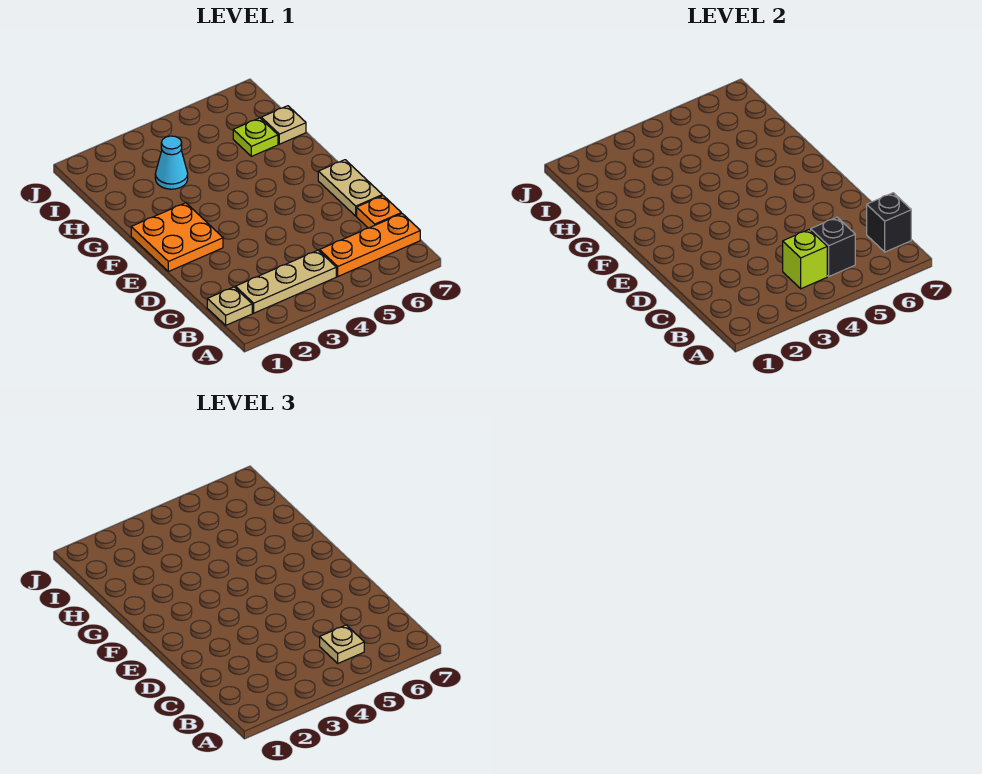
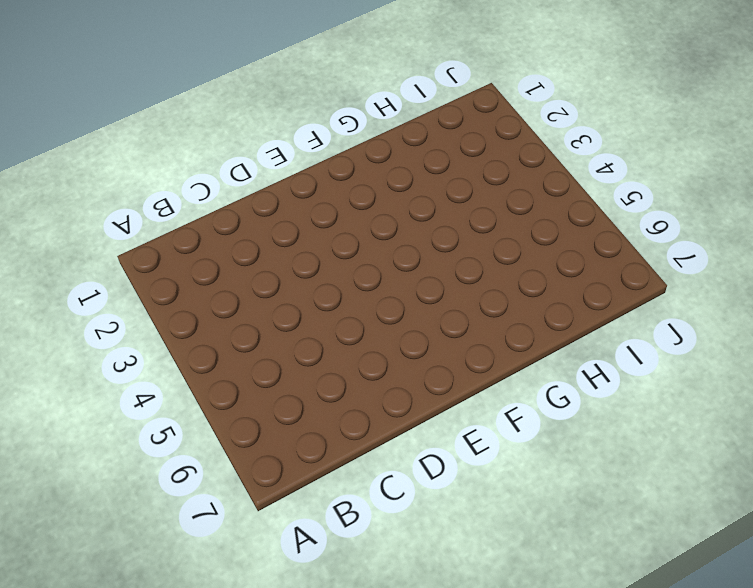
none -> tan 1x1 plate [207,287,252,325]
none -> tan 1x3 plate [235,250,336,313]
none -> orange 1x3 plate [320,214,420,276]

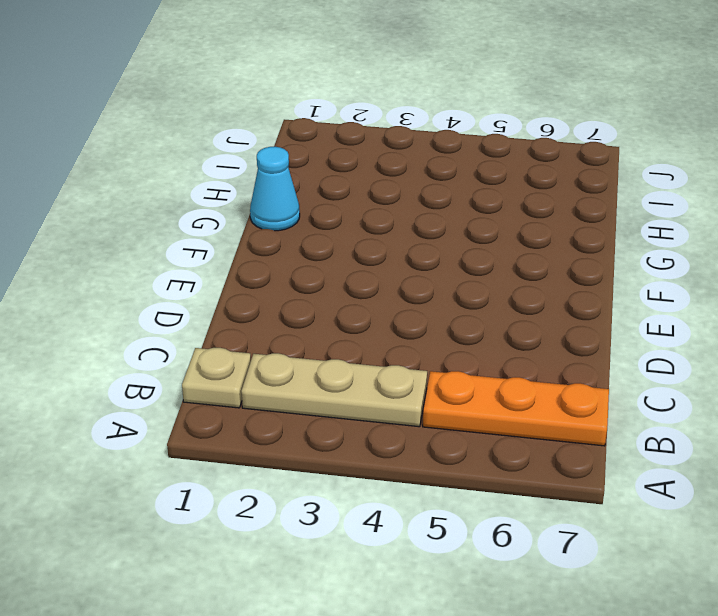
cyan 1x1 cone [250,147,300,231] -> cyan 1x1 cone moved to [155,136,188,189]
none -> orange 1x1 plate [357,196,401,228]
none -> tan 1x2 plate [318,160,382,216]
none -> orange 2x2 plate [131,203,223,272]

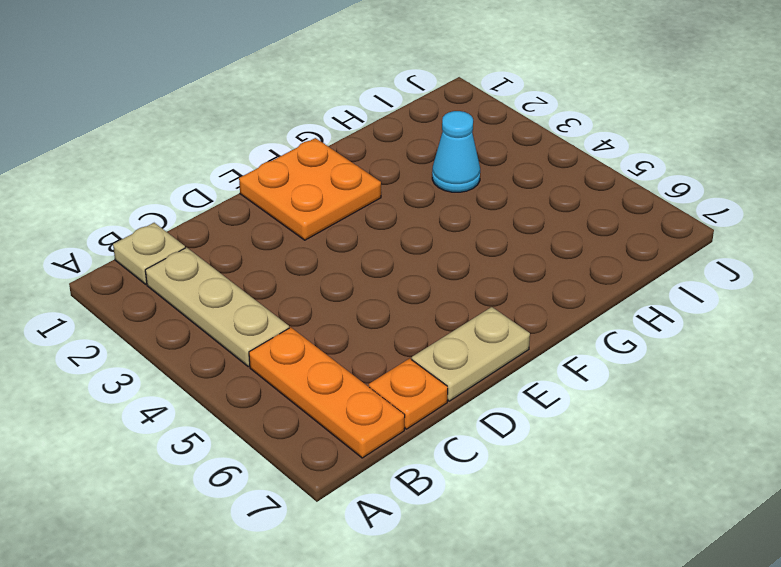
none -> lime 1x1 plate [233,118,278,156]
none -> tan 1x1 plate [261,106,306,144]
none -> lime 1x1 brick [783,230,827,289]

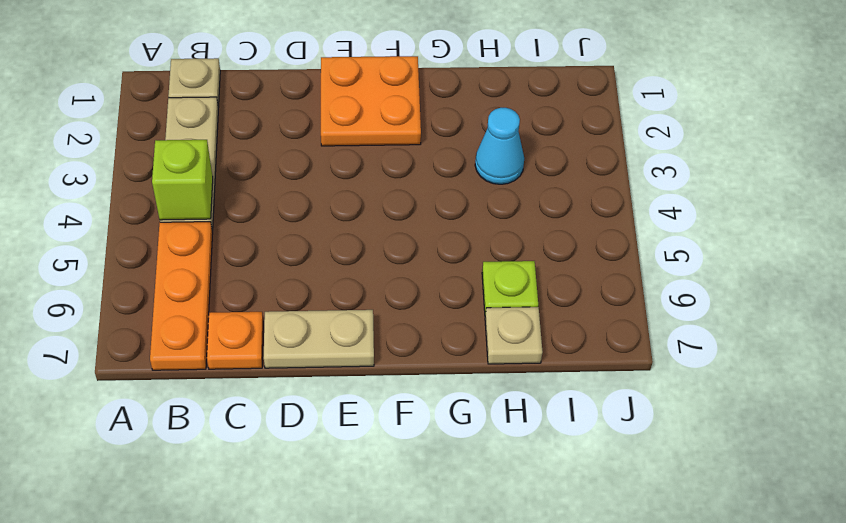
none -> black 1x1 brick [811,217,855,276]
none -> black 1x1 brick [867,193,911,252]
none -> tan 1x1 plate [320,625,364,663]

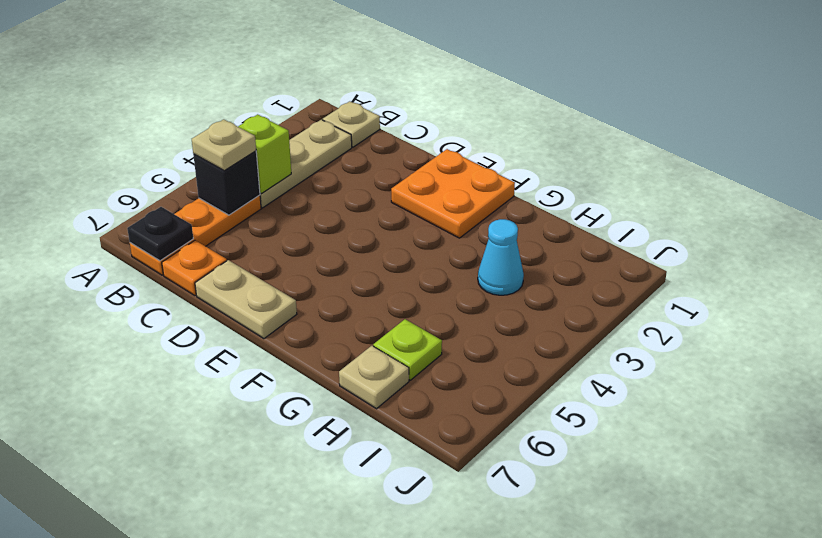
black 1x1 plate [127,207,193,261] -> black 1x1 brick [867,193,911,252]

